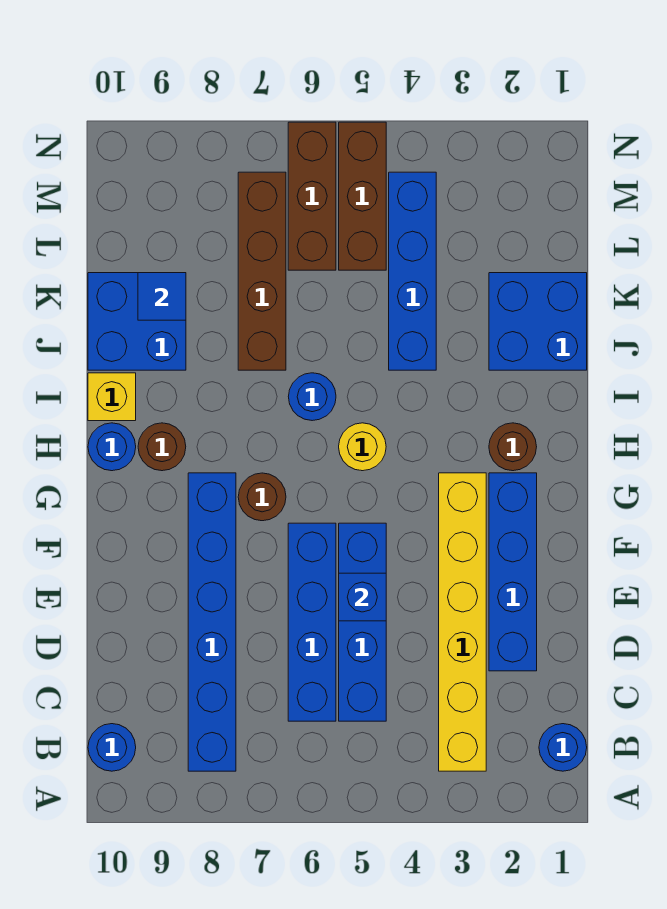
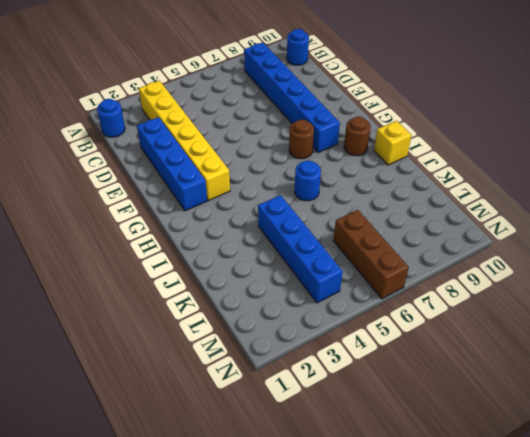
none -> blue 1x4 brick [339,523,386,721]
none -> blue 1x4 brick [288,523,336,721]
none -> brown 1x1 round brick [489,423,537,471]

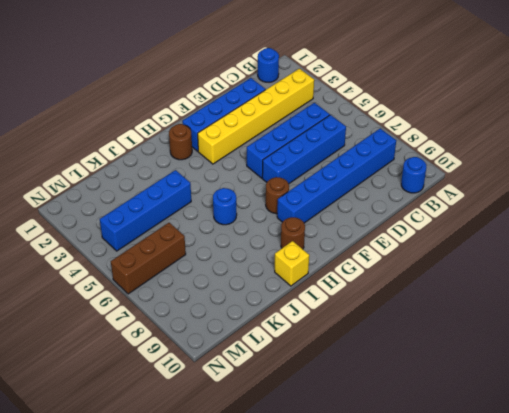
none -> yellow 1x1 round brick [339,423,386,471]
none -> blue 1x1 round brick [88,423,136,471]
none -> blue 2x2 brick [489,273,587,370]

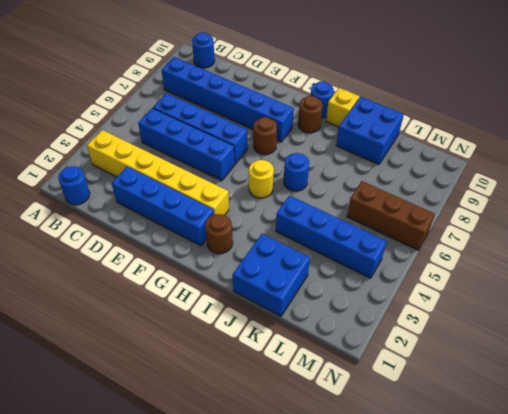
none -> brown 1x4 brick [238,172,286,370]
none -> brown 1x3 brick [339,122,386,270]
none -> blue 1x1 brick [339,573,386,621]

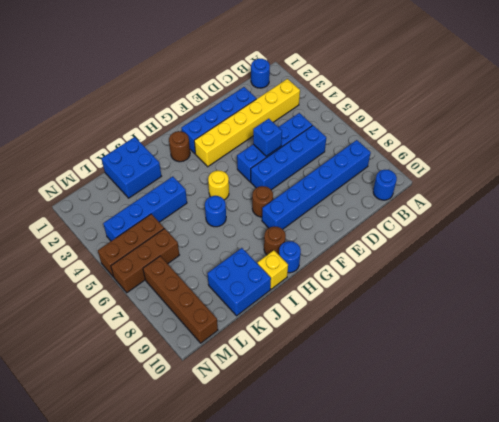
brown 1x4 brick [143,256,218,343] -> brown 1x4 brick turned to [238,172,286,370]
none -> blue 1x1 tile [138,273,186,320]

